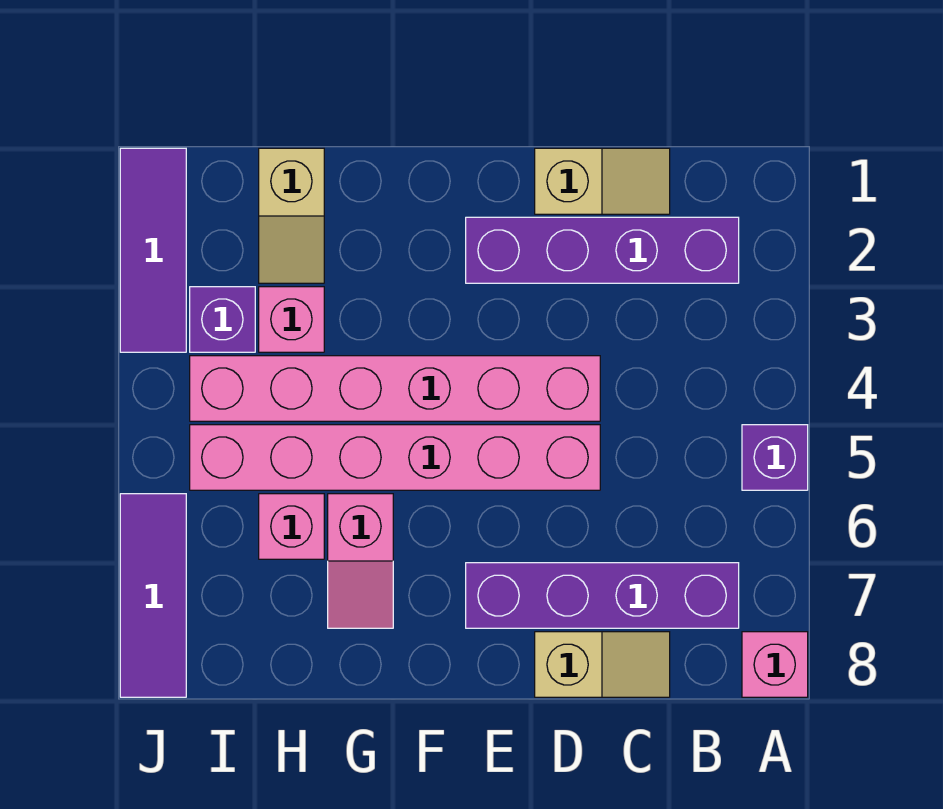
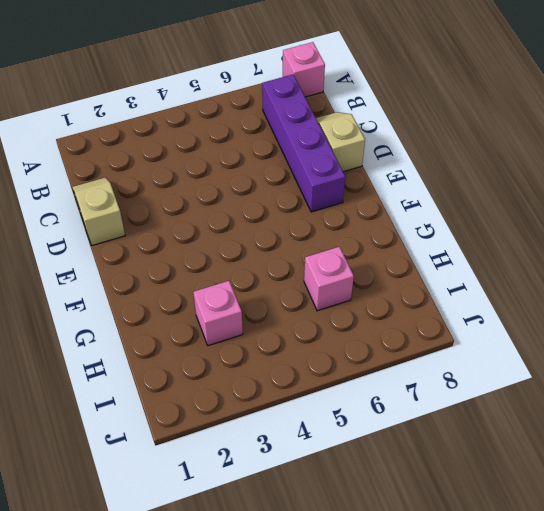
none -> purple 1x1 brick [742,425,808,490]
none -> purple 1x4 brick [466,217,739,283]
none -> pink 1x6 brick [190,356,600,421]

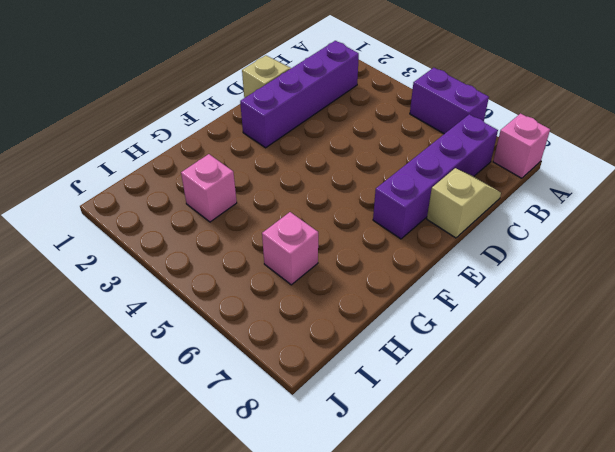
purple 1x2 brick [410,68,489,134] -> purple 1x1 brick [742,425,808,490]
none -> pink 1x6 brick [190,356,600,421]
none -> pink 1x6 brick [190,425,600,490]
none -> pink 1x2 slope [328,494,393,628]

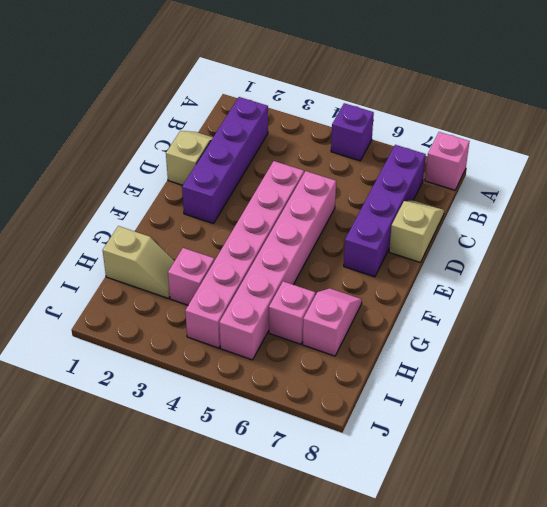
pink 1x2 slope [303,288,362,356] -> pink 1x2 slope turned to [328,494,393,628]
none -> purple 1x1 brick [190,287,255,352]
none -> purple 1x3 tile [120,148,186,352]
none -> purple 1x3 tile [120,494,186,697]

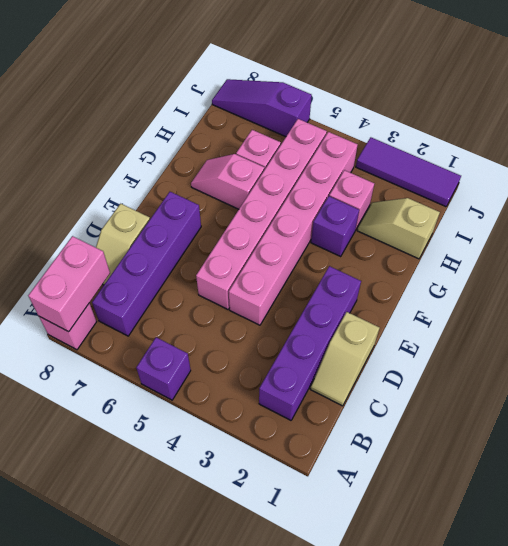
pink 1x2 brick [28,236,110,332] -> none
purple 1x1 brick [311,196,359,257] -> purple 1x1 brick moved to [190,287,255,352]
purple 1x3 slope [212,79,312,137] -> purple 1x3 tile [120,494,186,697]

